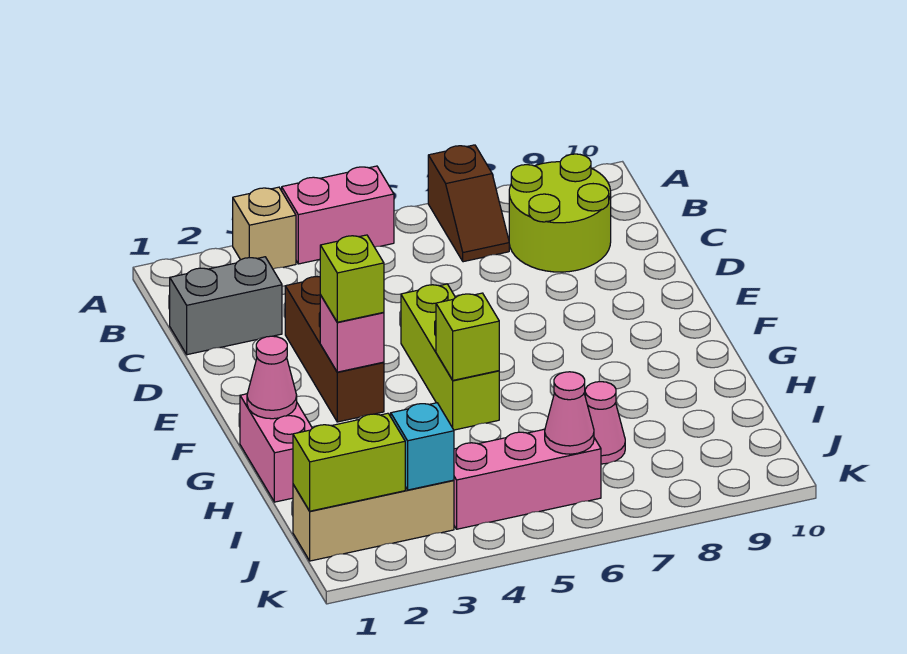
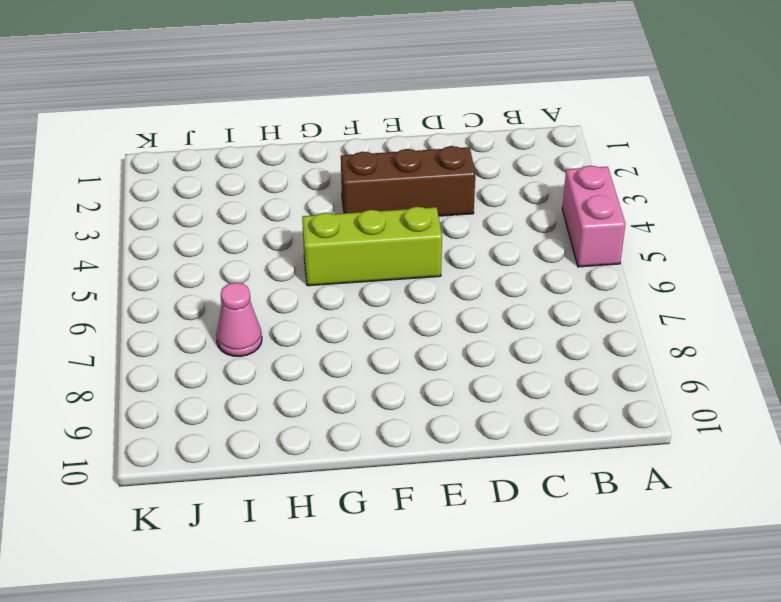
none -> tan 1x1 brick [233,187,296,269]
none -> brown 1x2 slope [428,145,509,262]
none -> lime 2x2 round brick [509,154,611,272]

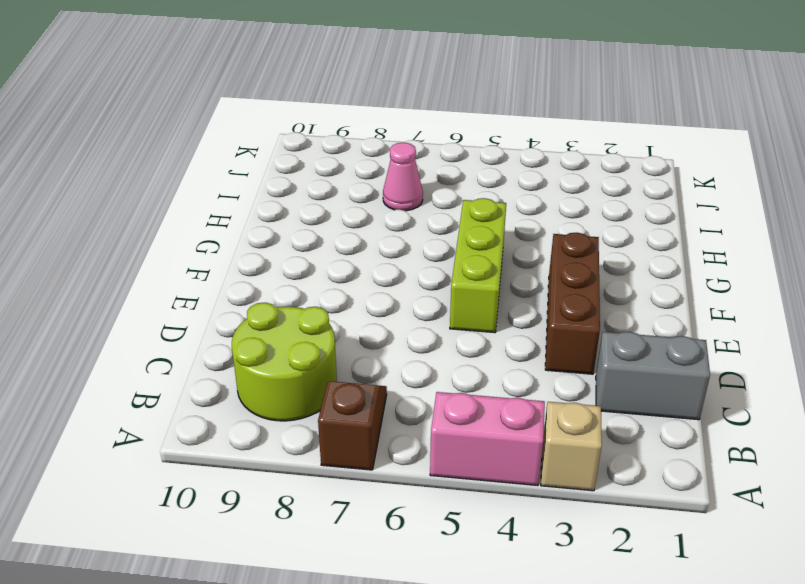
none -> pink 1x2 brick [240,394,312,502]
none -> tan 1x3 brick [293,480,454,561]
none -> pink 1x3 brick [454,429,601,529]

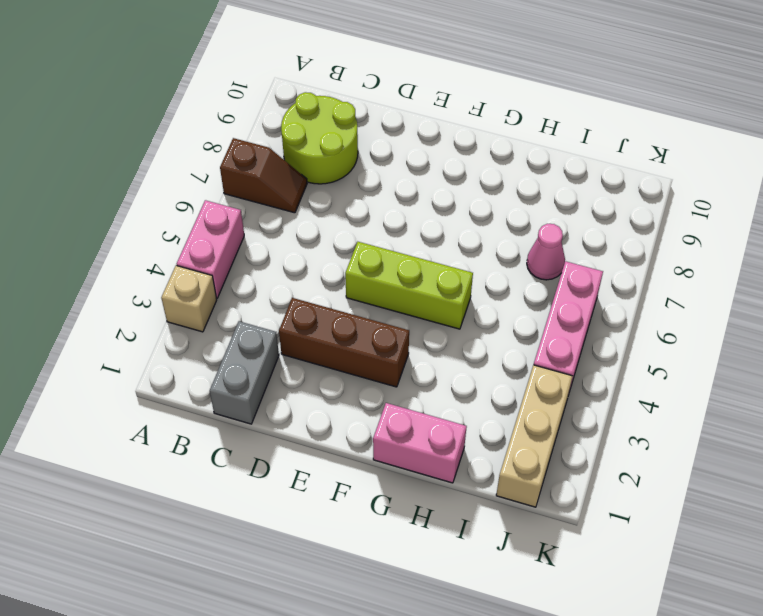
none -> pink 1x1 brick [320,295,384,372]
none -> pink 1x1 cone [247,336,297,419]
none -> lime 1x1 brick [436,293,499,380]

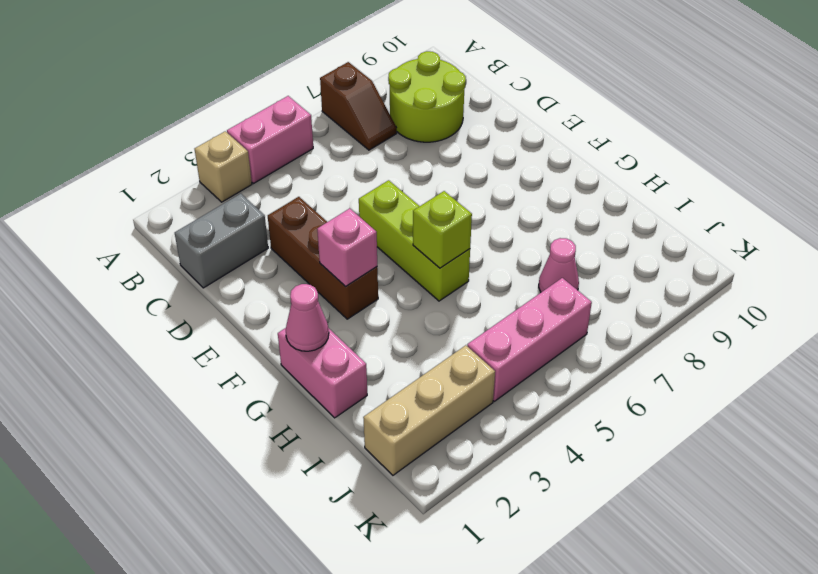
none -> lime 1x2 brick [293,413,405,511]
none -> cyan 1x1 brick [391,403,454,490]
none -> pink 1x1 cone [545,372,594,454]

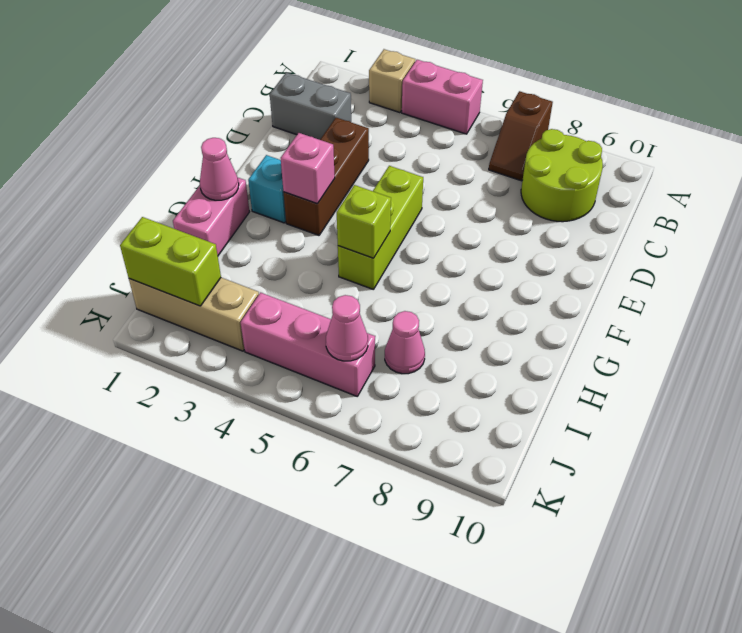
cyan 1x1 brick [248,155,286,223] -> cyan 1x1 brick moved to [391,403,454,490]
none -> lime 1x1 brick [320,235,384,322]

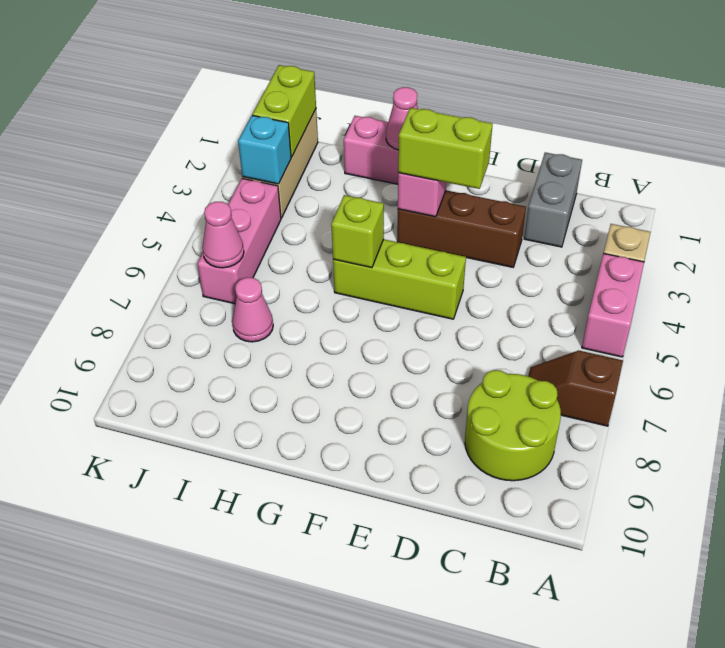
lime 1x2 brick [398,108,493,189] -> lime 1x1 brick [320,235,384,322]

